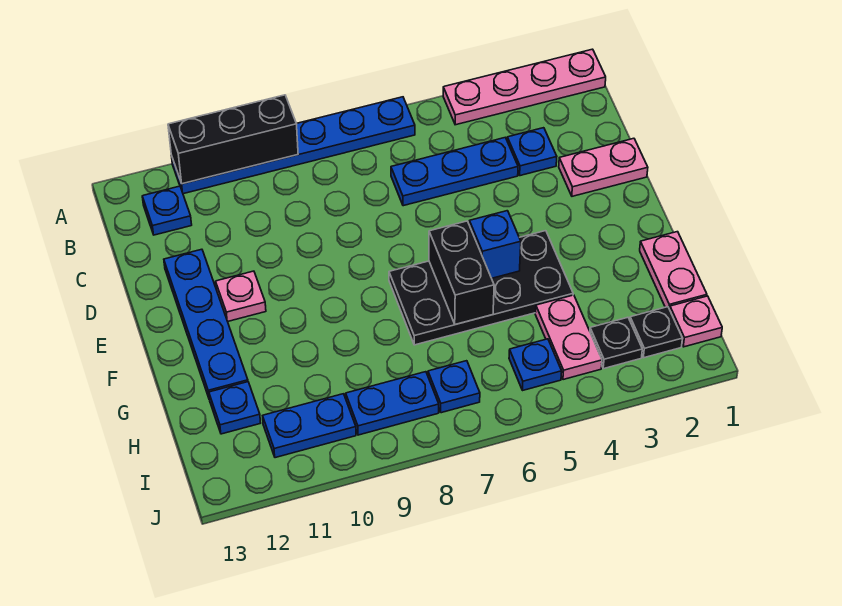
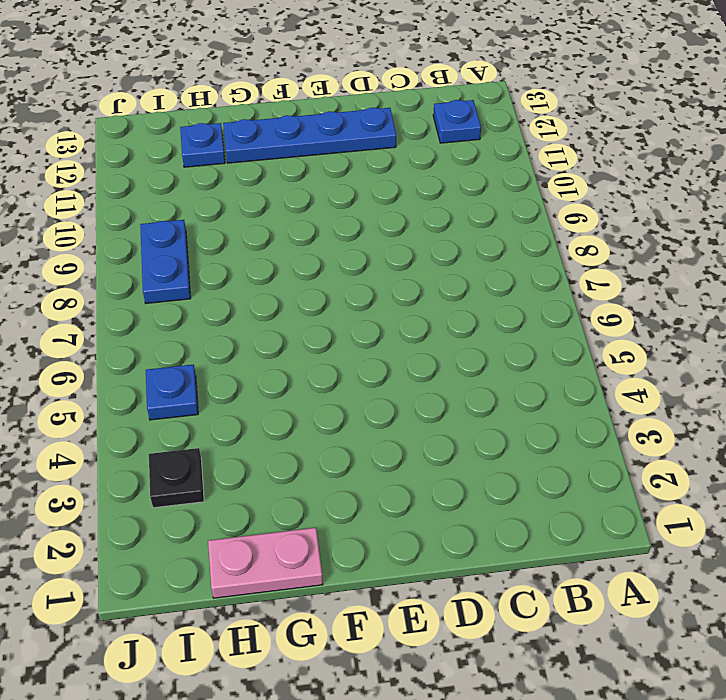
none -> pink 1x4 plate [443,49,606,125]
none -> blue 1x6 plate [171,97,415,194]
none -> blue 1x1 plate [507,128,557,176]

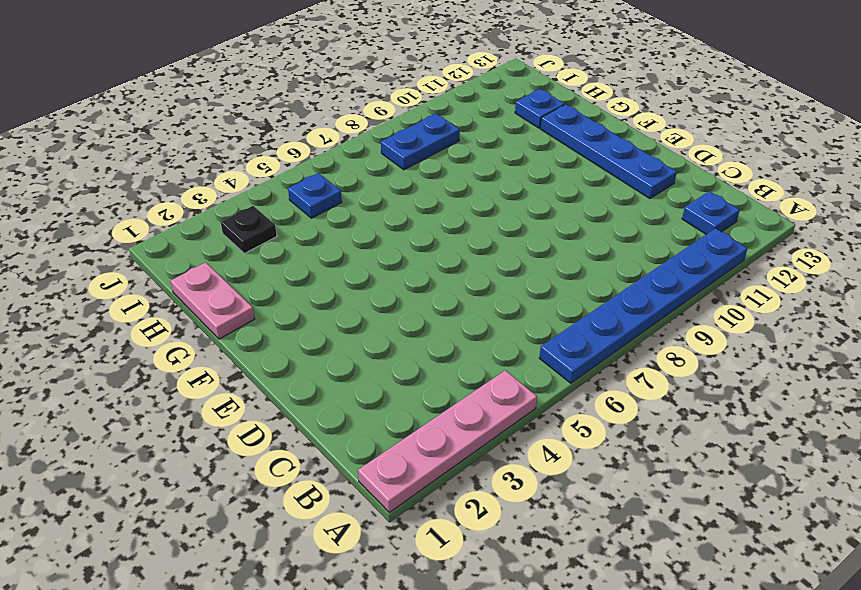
none -> blue 1x1 plate [507,128,557,176]
none -> blue 1x3 plate [391,138,518,206]
none -> pink 1x2 plate [559,138,648,196]

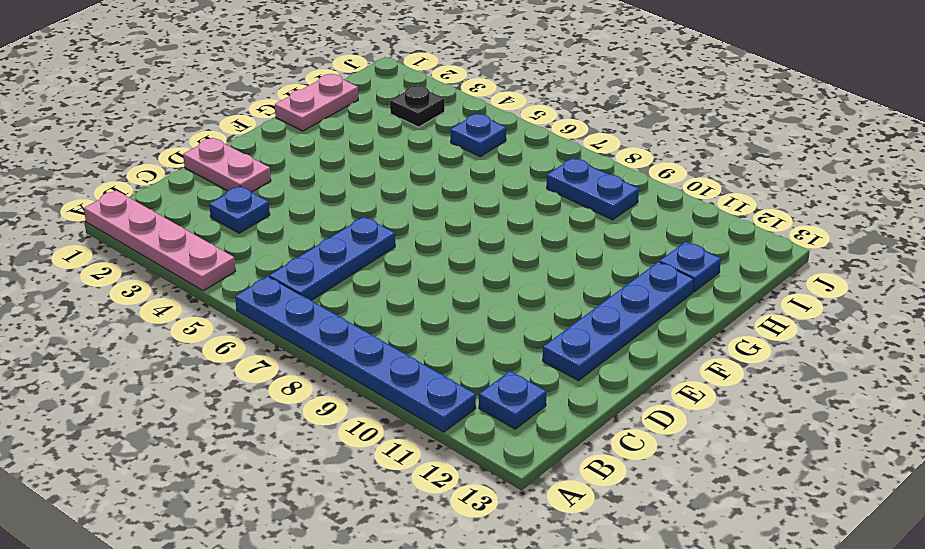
blue 1x3 plate [269,217,395,301] -> blue 1x3 plate turned to [391,138,518,206]
none -> pink 1x1 plate [216,271,266,322]
none -> black 2x4 plate [389,231,573,345]
none -> pink 1x2 plate [535,295,602,380]

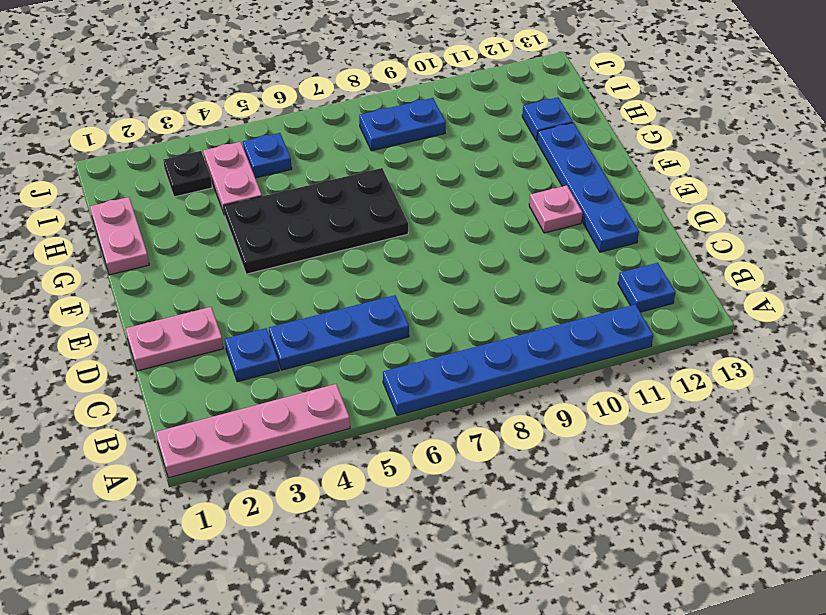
none -> pink 1x1 plate [670,296,722,347]
none -> black 1x1 plate [630,307,682,358]
none -> blue 1x1 plate [428,361,480,413]

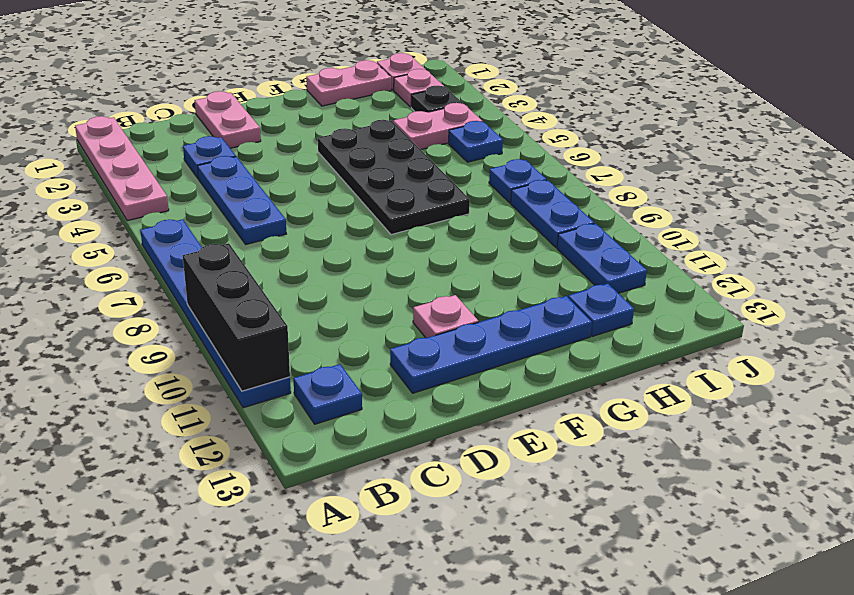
pink 1x1 plate [394,69,444,107] -> black 1x1 plate [630,307,682,358]
none -> blue 1x1 brick [469,211,521,278]
none -> black 1x2 brick [429,221,494,325]

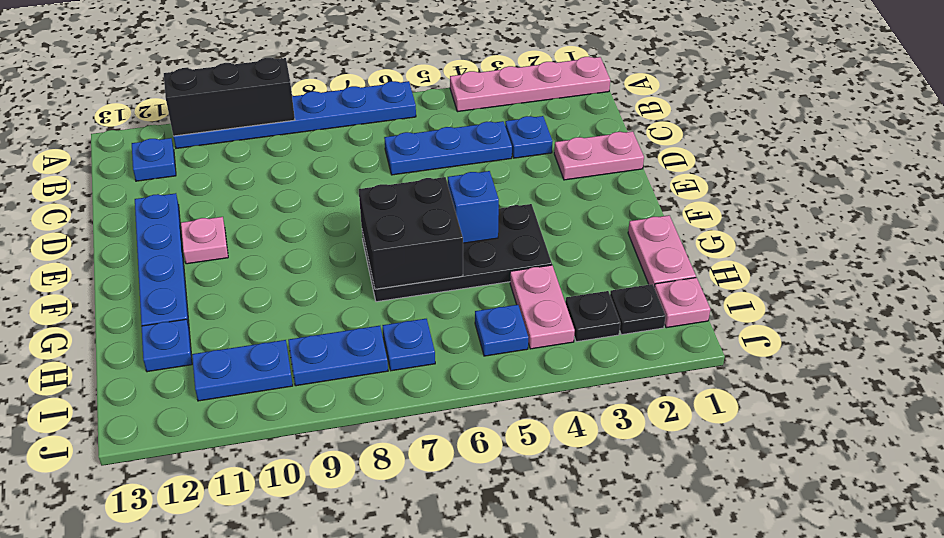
black 2x2 brick [359,177,463,289] -> black 1x2 brick [429,221,494,325]

